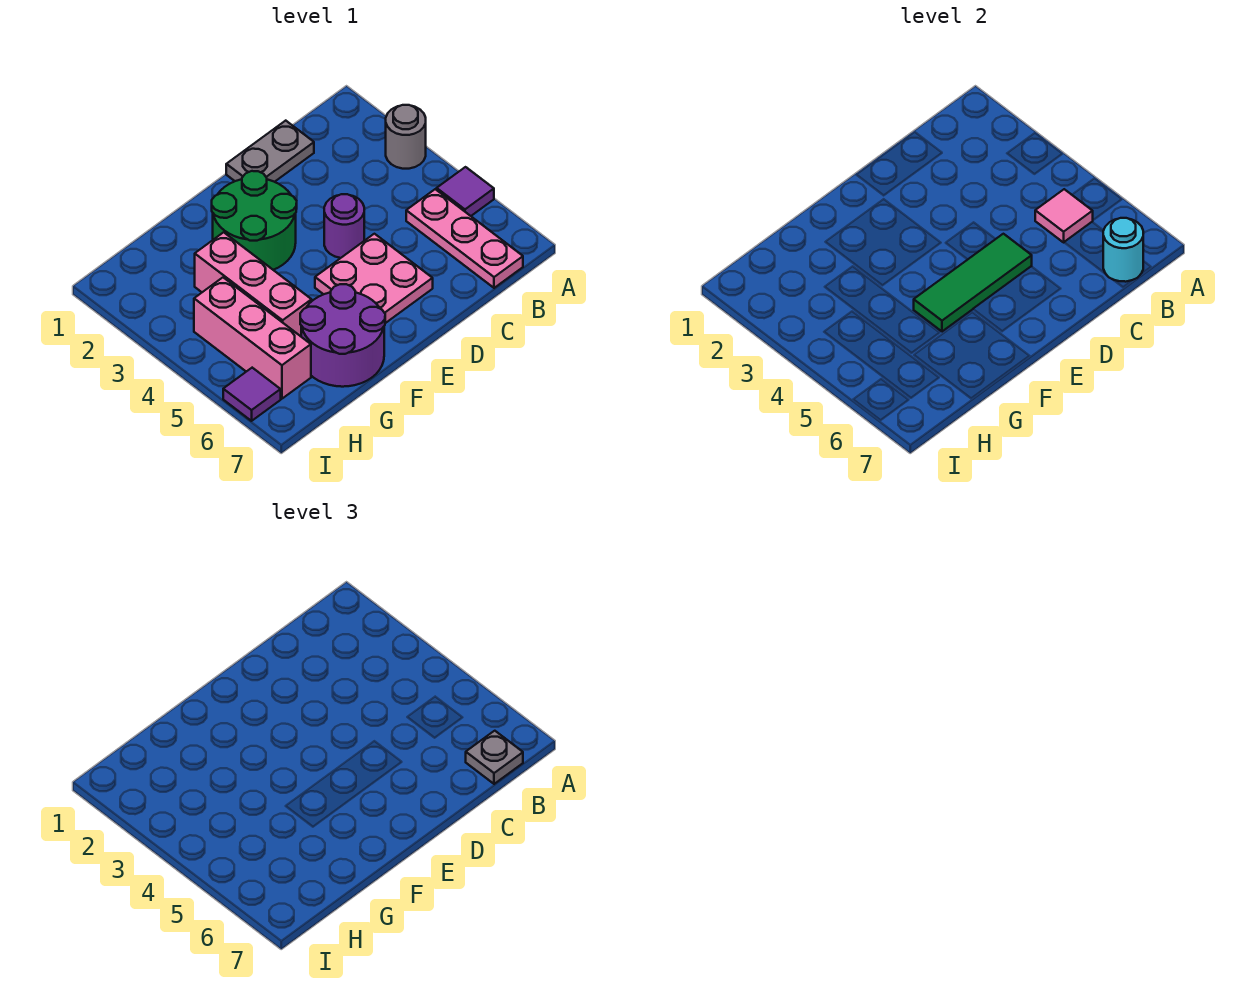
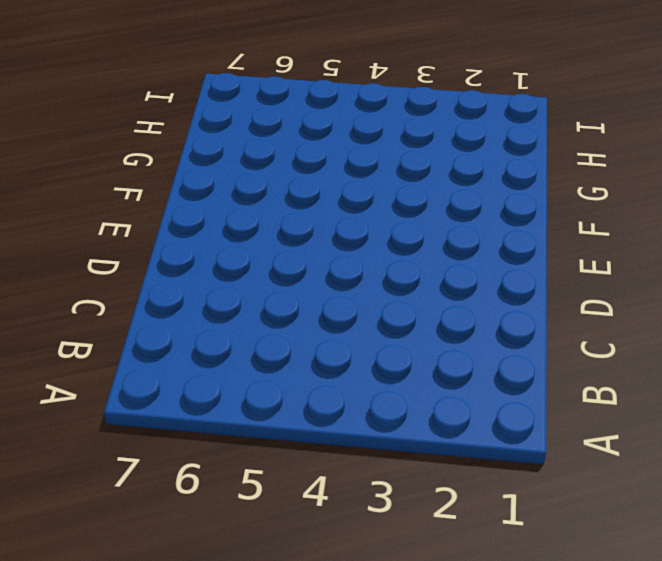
none -> grey 1x1 round brick [386,105,426,169]
none -> purple 1x1 tile [437,167,494,216]
none -> pink 1x3 plate [406,189,523,288]

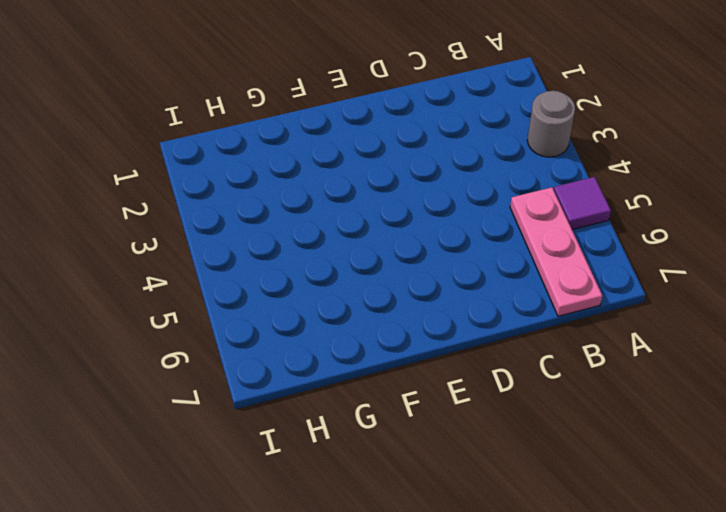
none -> grey 1x2 plate [226,121,314,182]
none -> purple 1x1 round brick [324,194,364,258]
none -> pink 2x2 plate [315,234,433,323]

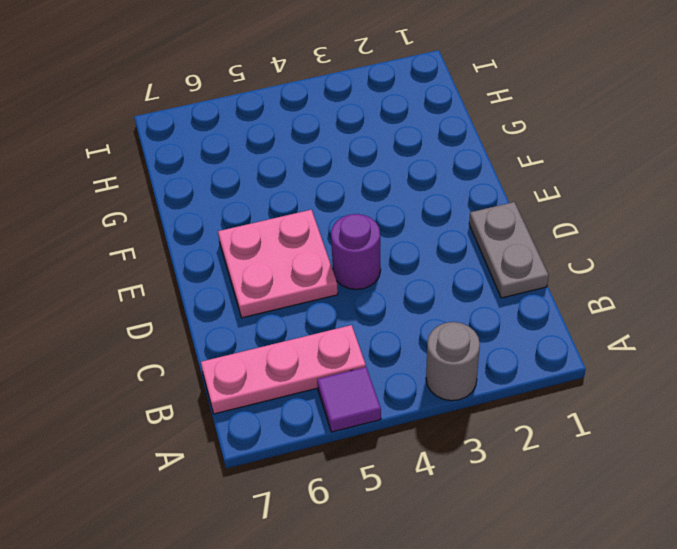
none -> green 2x2 round brick [212,171,297,270]
none -> purple 2x2 round brick [300,284,385,387]
none -> pink 1x3 brick [195,232,312,336]

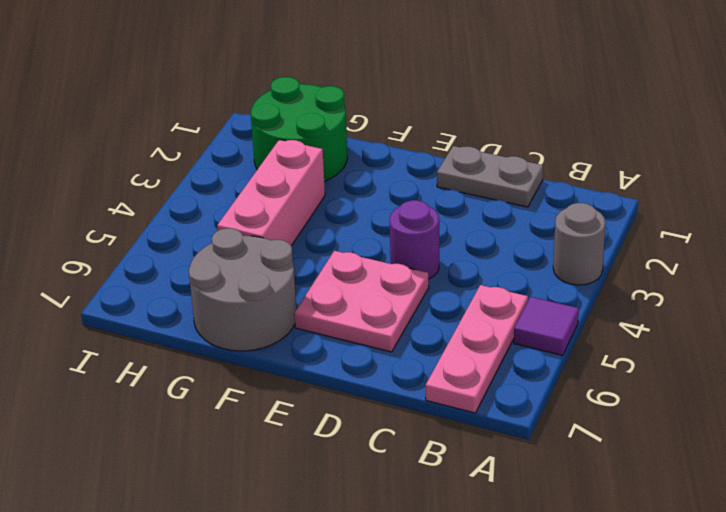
grey 2x2 round brick [189,228,296,351] -> purple 2x2 round brick [300,284,385,387]
green 2x2 round brick [251,77,347,181] -> green 2x2 round brick moved to [212,171,297,270]
none -> pink 1x3 brick [194,277,311,399]
none -> purple 1x1 tile [223,368,281,421]
none -> pink 1x1 tile [1035,189,1093,242]

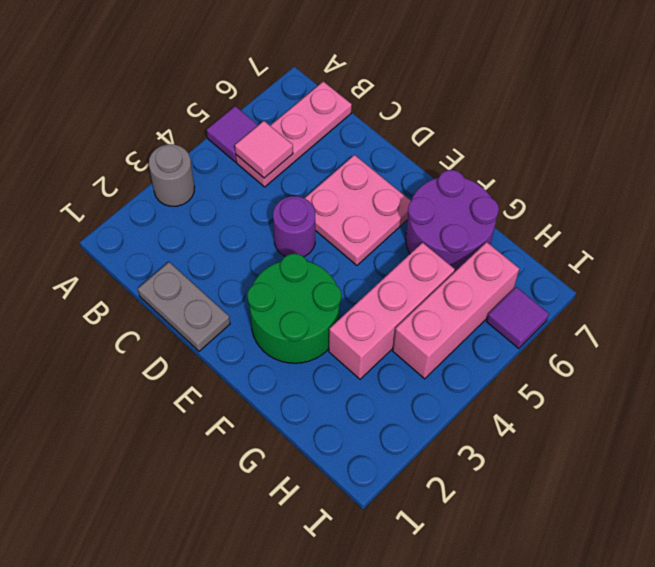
none -> cyan 1x1 round brick [1103,218,1143,282]
none -> green 1x3 tile [914,234,1032,331]
none -> grey 1x1 plate [466,731,523,784]

